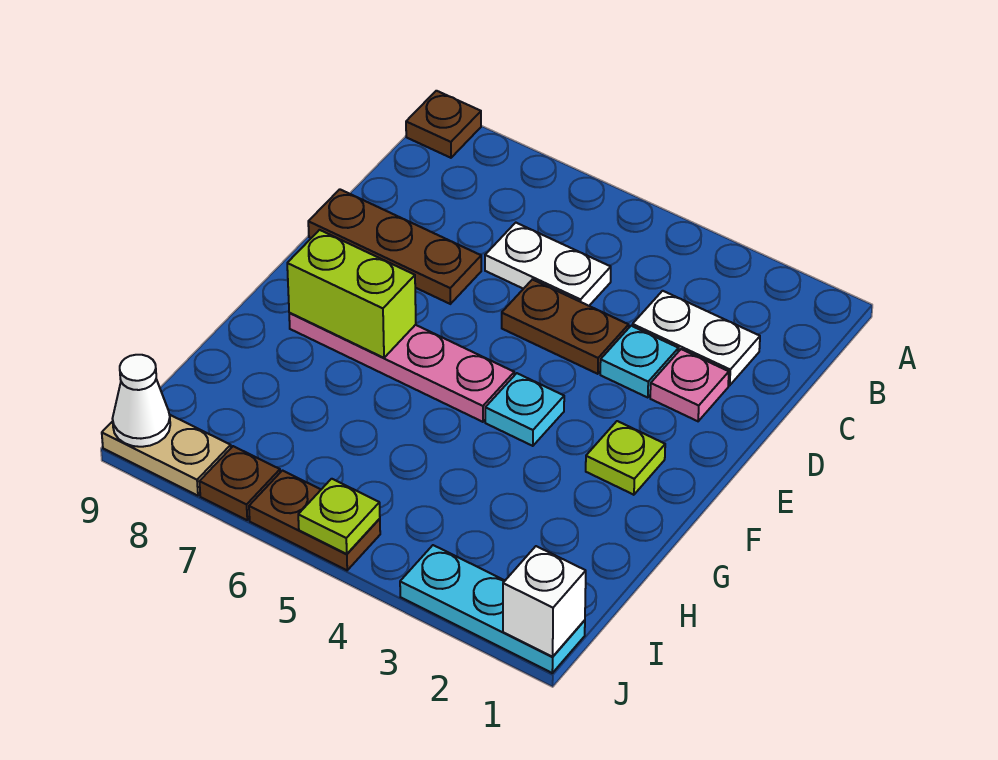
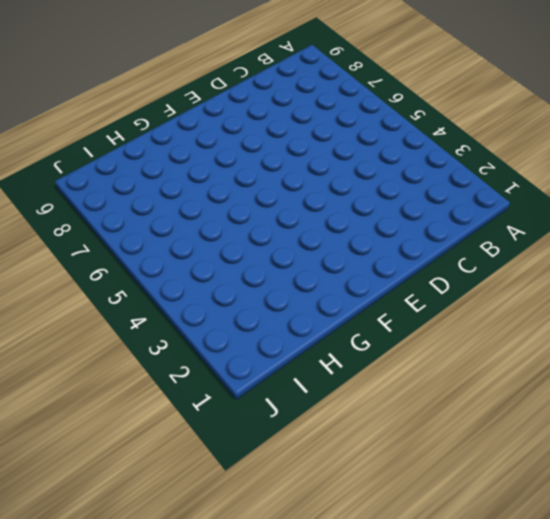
none -> brown 1x1 plate [406,91,481,158]
none -> white 1x2 plate [632,291,760,385]
none -> white 1x2 plate [485,223,611,306]

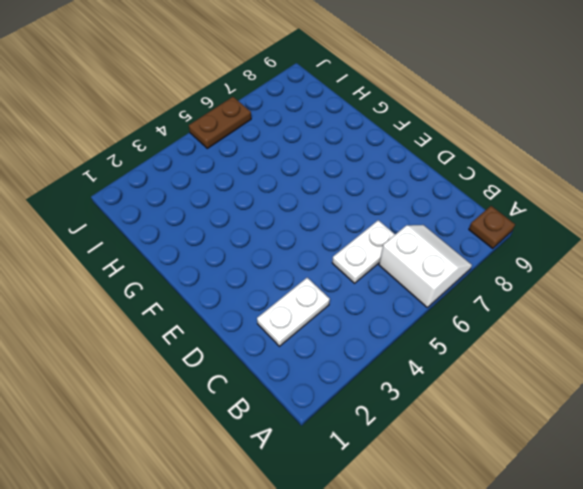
white 2x2 slope [379,225,472,307] -> none
none -> pink 1x1 plate [650,349,729,421]
none -> cyan 1x1 plate [600,326,679,398]
none -> brown 1x2 plate [502,279,629,374]

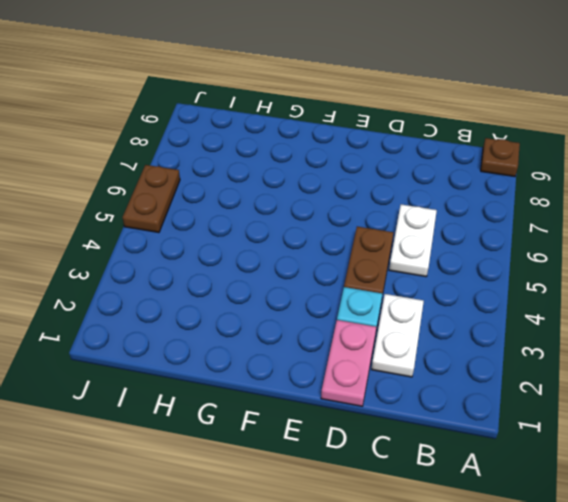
pink 1x2 plate [321,320,377,406] -> pink 1x1 plate [650,349,729,421]
none -> brown 1x3 plate [308,189,481,304]
none -> lime 1x1 plate [586,421,665,495]
none -> cyan 1x1 plate [485,373,564,446]

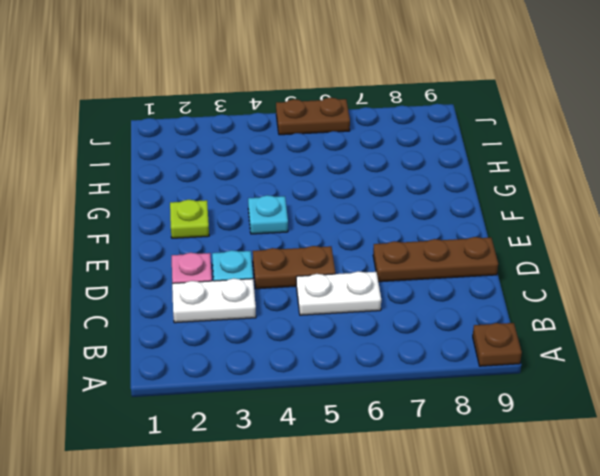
none -> pink 1x4 plate [289,313,514,422]
none -> cyan 1x3 plate [400,545,585,673]
none -> brown 1x1 plate [199,446,280,520]

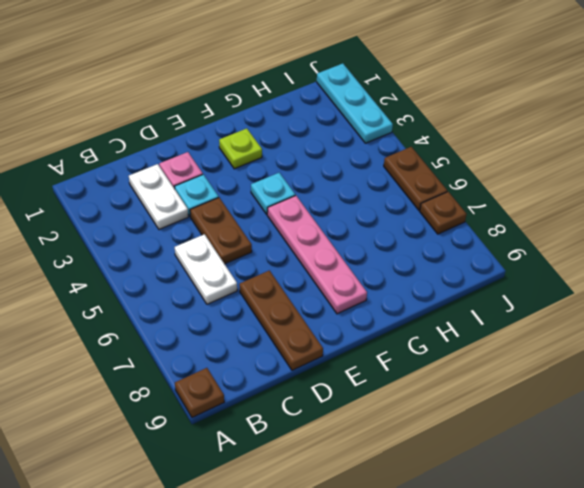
none -> tan 1x2 plate [102,415,231,496]
none -> lime 1x2 brick [287,230,416,358]
none -> white 1x1 brick [503,546,586,657]

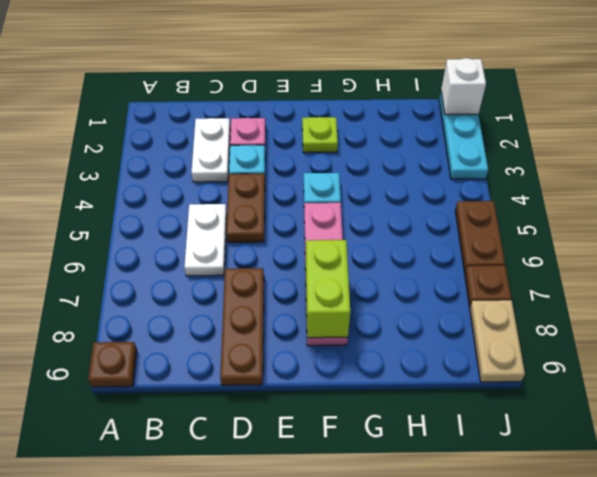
none -> lime 1x1 plate [298,479,380,554]
none -> white 1x1 cone [112,355,170,447]

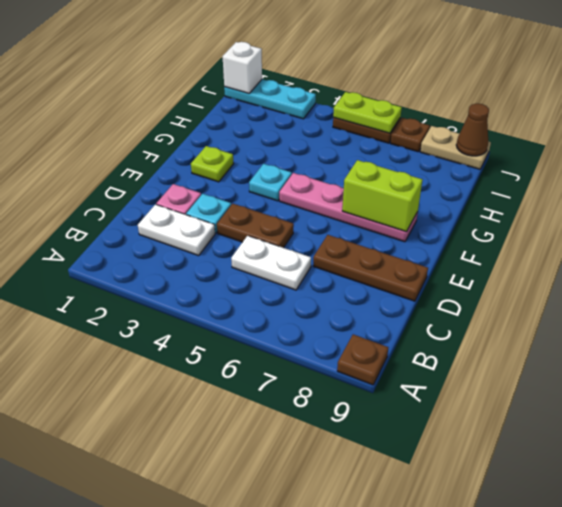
lime 1x2 plate [333,92,402,133] -> lime 1x1 plate [298,479,380,554]
brown 1x1 cone [456,104,489,156] -> white 1x1 cone [112,355,170,447]

